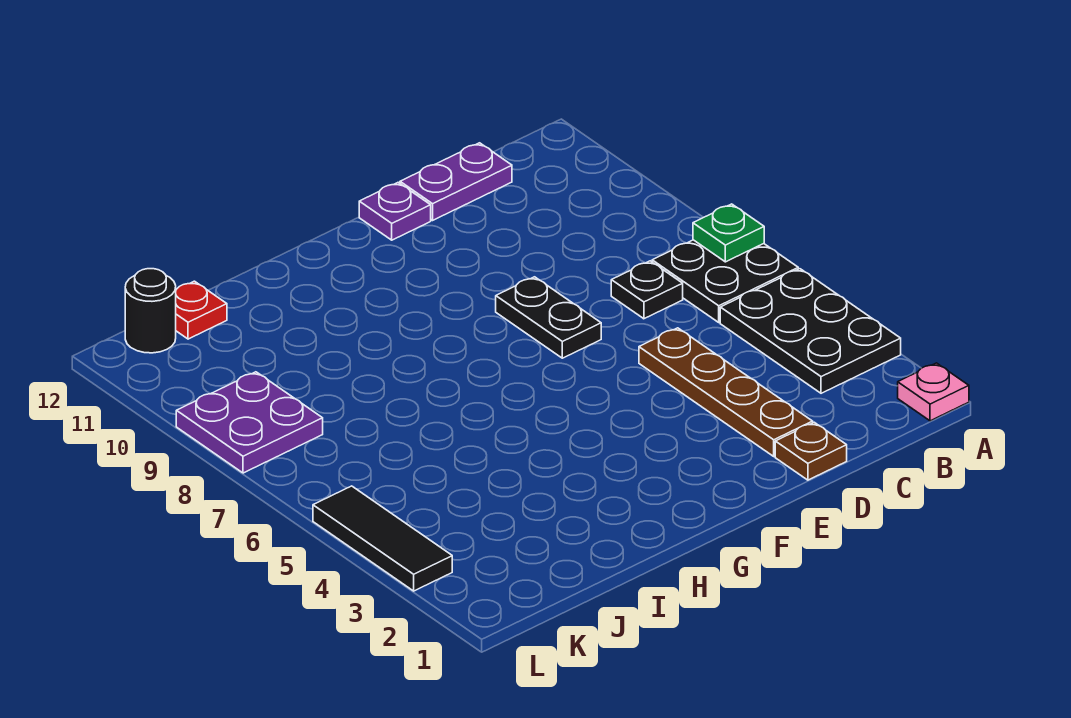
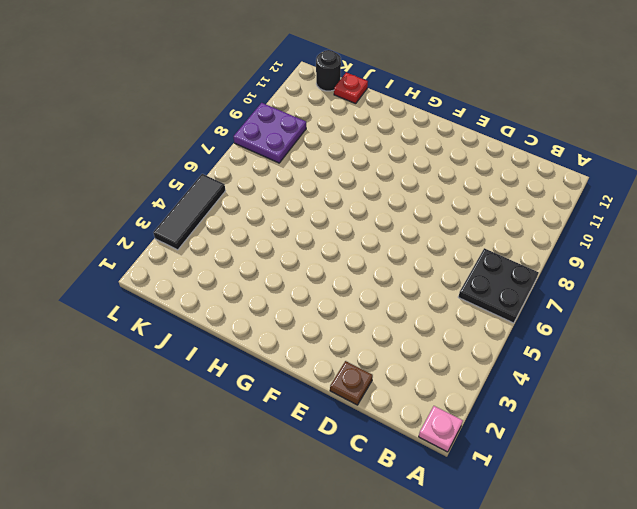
none -> black 2x3 plate [720,269,901,393]
none -> black 1x1 plate [611,261,683,319]
none -> purple 1x2 plate [400,143,512,220]

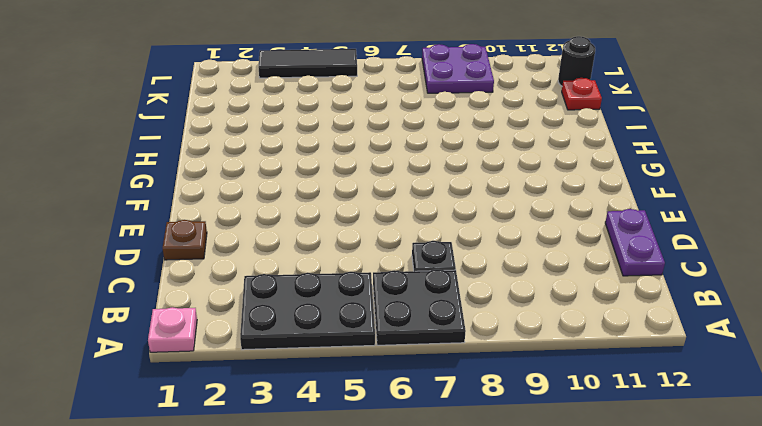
none -> brown 1x4 plate [639,328,813,456]
none -> black 1x2 plate [496,277,601,358]
none -> purple 1x1 plate [359,183,431,240]

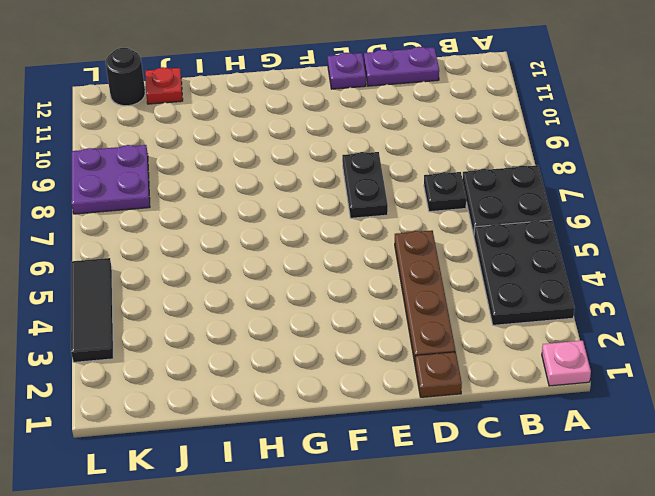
none -> green 1x1 plate [693,204,764,262]

